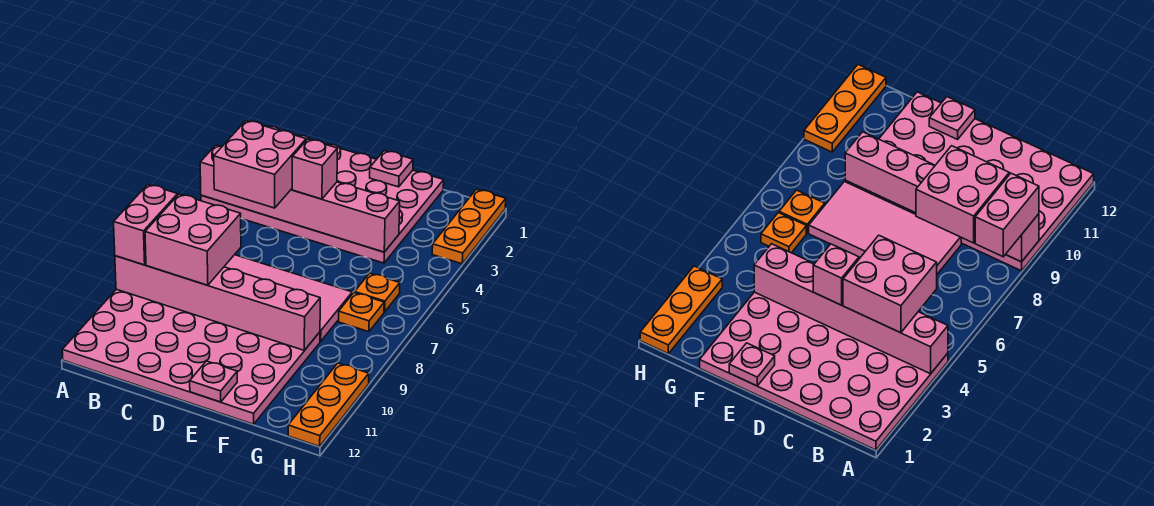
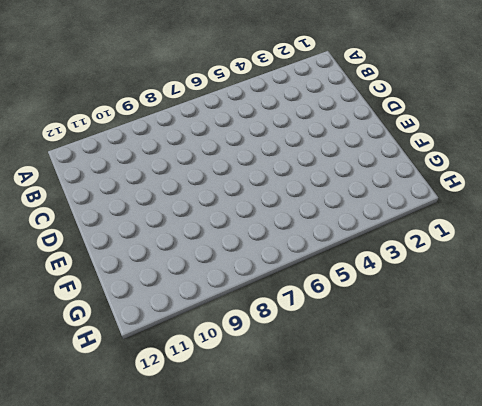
none -> pink 4x6 plate [201,126,444,263]
none -> pink 4x6 plate [62,289,320,424]
none -> pink 2x4 tile [224,255,352,341]

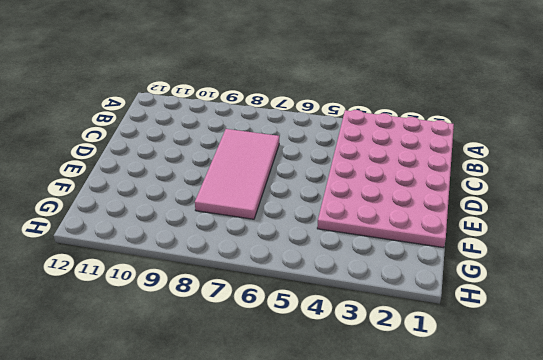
none -> pink 4x6 plate [62,289,320,424]
none -> orange 1x1 plate [355,273,400,312]
none -> orange 1x1 plate [339,293,384,332]

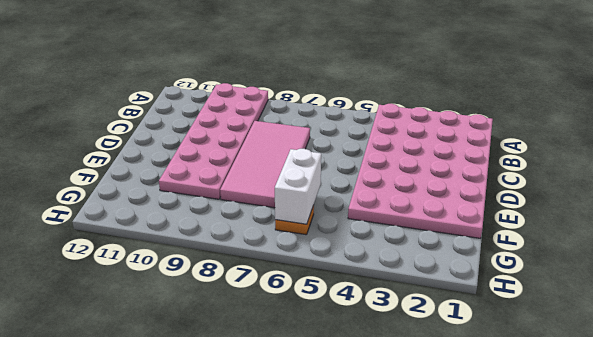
pink 2x6 plate [159,83,268,199] -> pink 4x6 plate [62,289,320,424]
white 1x2 brick [275,149,321,224] -> none
none -> orange 1x1 plate [339,293,384,332]
none -> orange 1x3 plate [432,189,506,264]
none -> orange 1x3 plate [288,363,369,446]

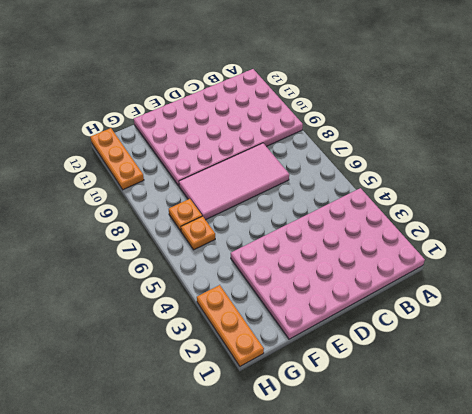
none -> pink 1x6 brick [200,145,400,252]
none -> pink 1x6 brick [115,256,320,350]
none -> pink 1x1 plate [370,151,413,187]

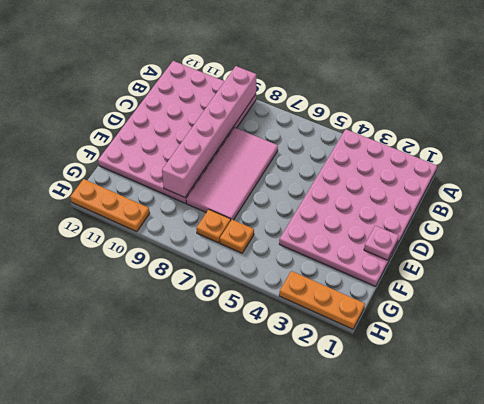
none -> pink 1x6 brick [200,145,400,252]
none -> pink 1x1 plate [190,361,237,402]
none -> pink 1x2 brick [114,185,178,265]

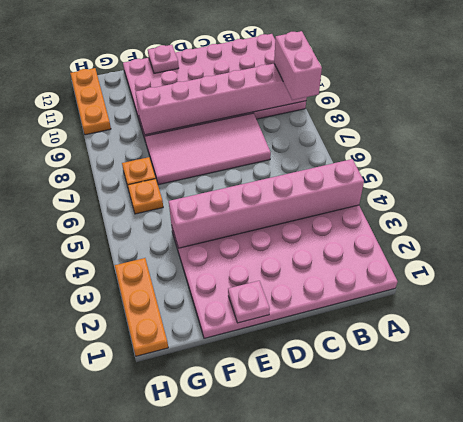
none -> pink 2x2 brick [214,121,306,208]
none -> pink 2x2 brick [145,194,241,285]
none -> pink 1x1 brick [292,139,337,199]

